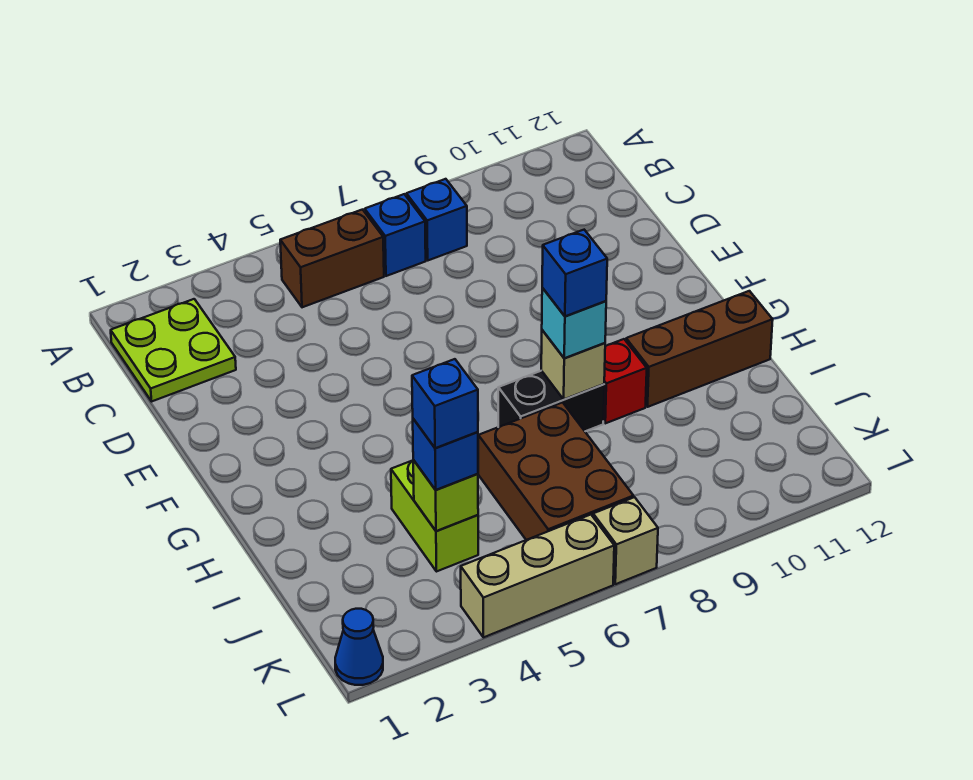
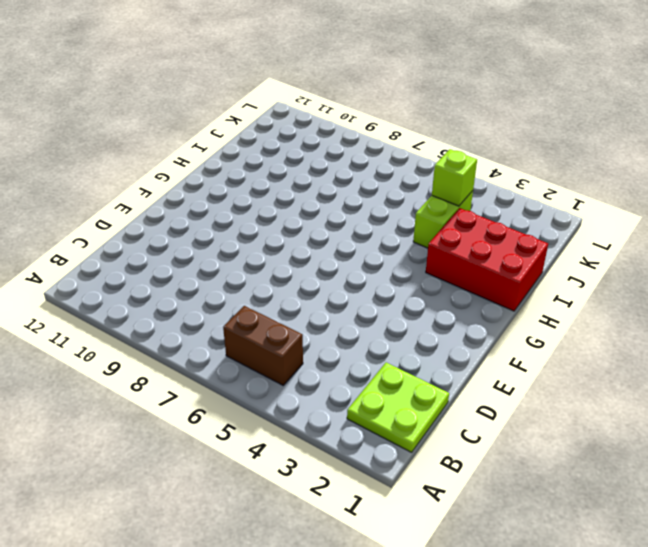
red 2x3 brick [426,208,548,311] -> none
none -> blue 1x1 brick [365,194,426,276]
none -> blue 1x1 brick [406,179,467,260]
none -> black 1x2 brick [498,371,604,431]

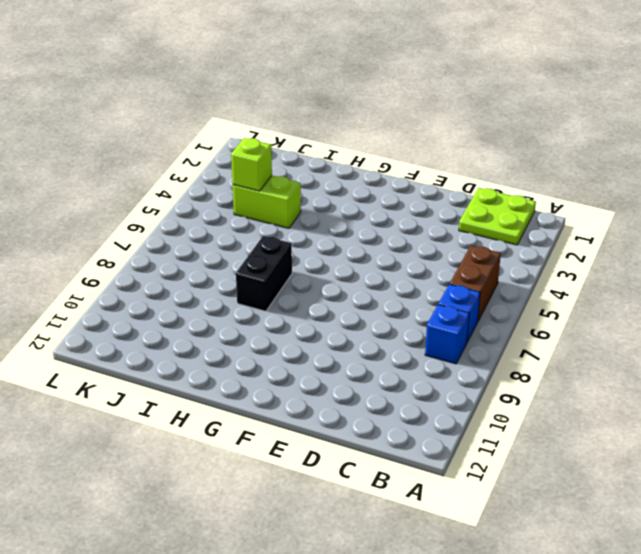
none -> red 1x1 brick [603,339,647,423]
none -> brown 1x3 brick [626,291,773,407]
none -> brown 2x3 brick [478,403,634,540]

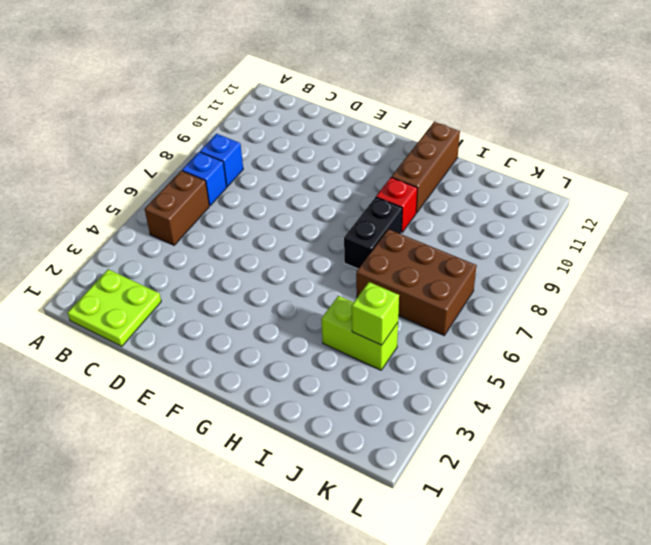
none -> blue 1x1 cone [335,609,383,685]
none -> tan 1x3 brick [461,515,614,637]
none -> tan 1x1 brick [593,497,658,584]

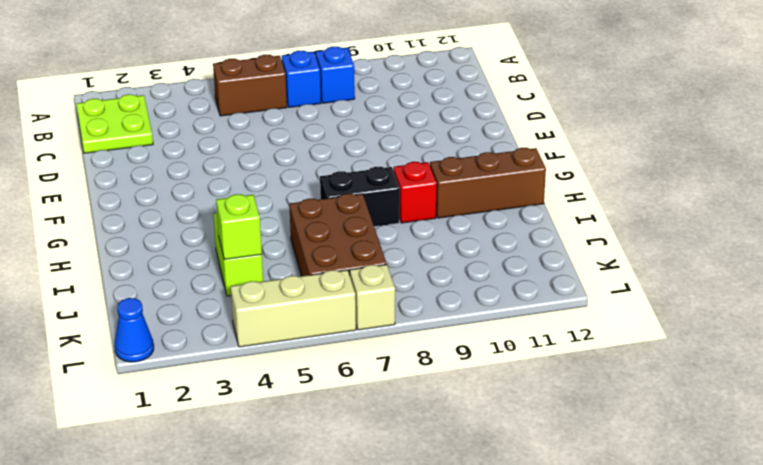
none -> tan 1x1 brick [541,330,605,399]
none -> cyan 1x1 brick [542,288,606,358]
none -> blue 1x1 brick [413,419,478,490]

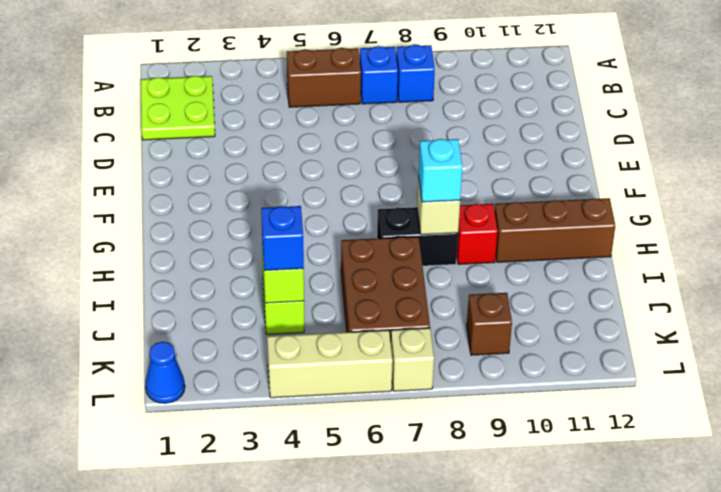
brown 1x1 brick [467,293,512,355] -> none
none -> blue 1x1 brick [542,230,607,316]
none -> blue 1x1 brick [412,359,478,448]

